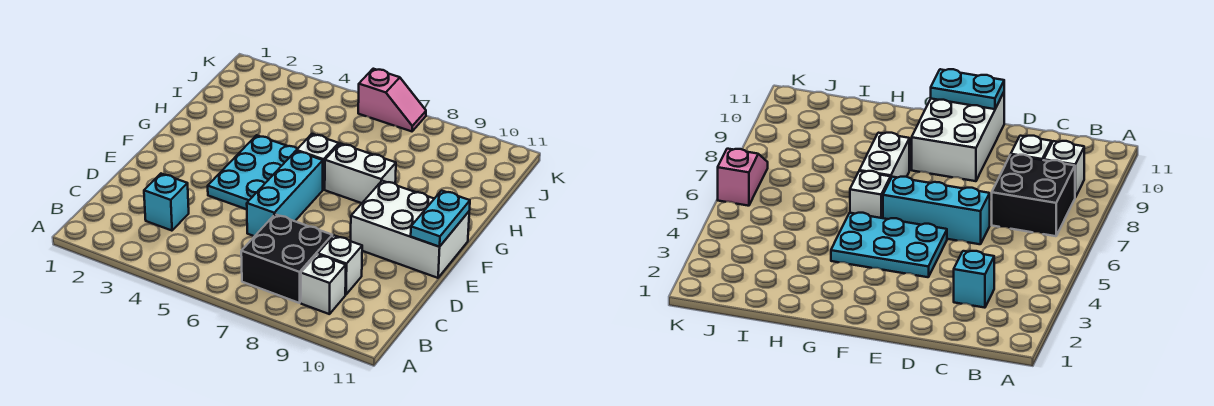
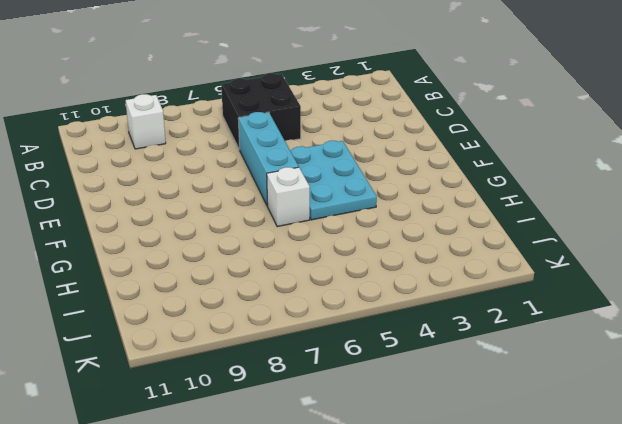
black 2x2 brick [221,73,301,149] -> black 2x2 brick moved to [241,214,332,303]
none -> cyan 1x1 brick [144,174,189,231]
none -> white 1x1 brick [318,236,362,295]

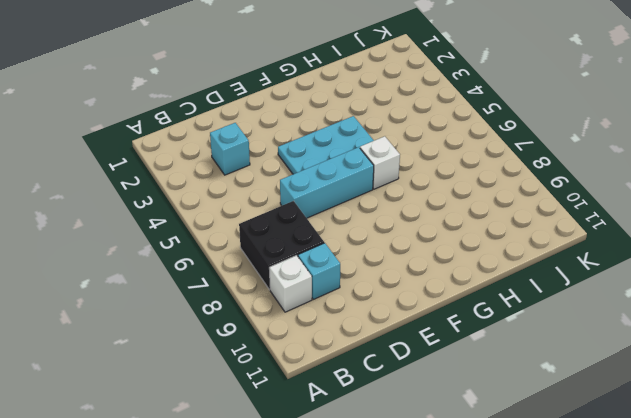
cyan 1x1 brick [298,243,340,299] -> white 1x1 brick [318,236,362,295]
none -> white 2x3 brick [351,181,469,278]
none -> white 1x2 brick [325,144,396,203]

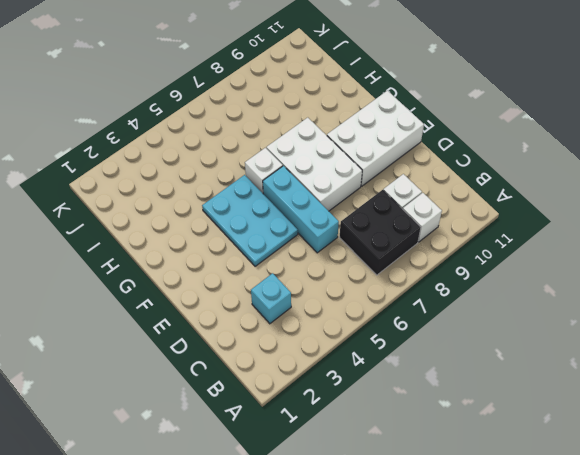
white 2x3 brick [266,118,362,211] -> white 1x2 brick [325,144,396,203]
none -> pink 1x2 slope [358,69,426,131]
none -> cyan 1x2 plate [411,191,470,247]

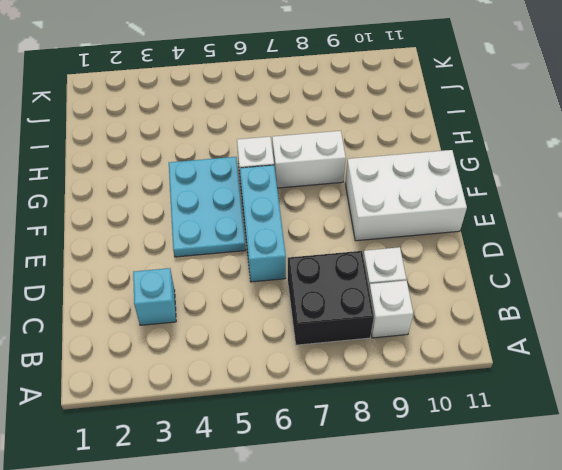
none -> pink 1x2 slope [358,69,426,131]
none -> cyan 1x2 plate [411,191,470,247]

